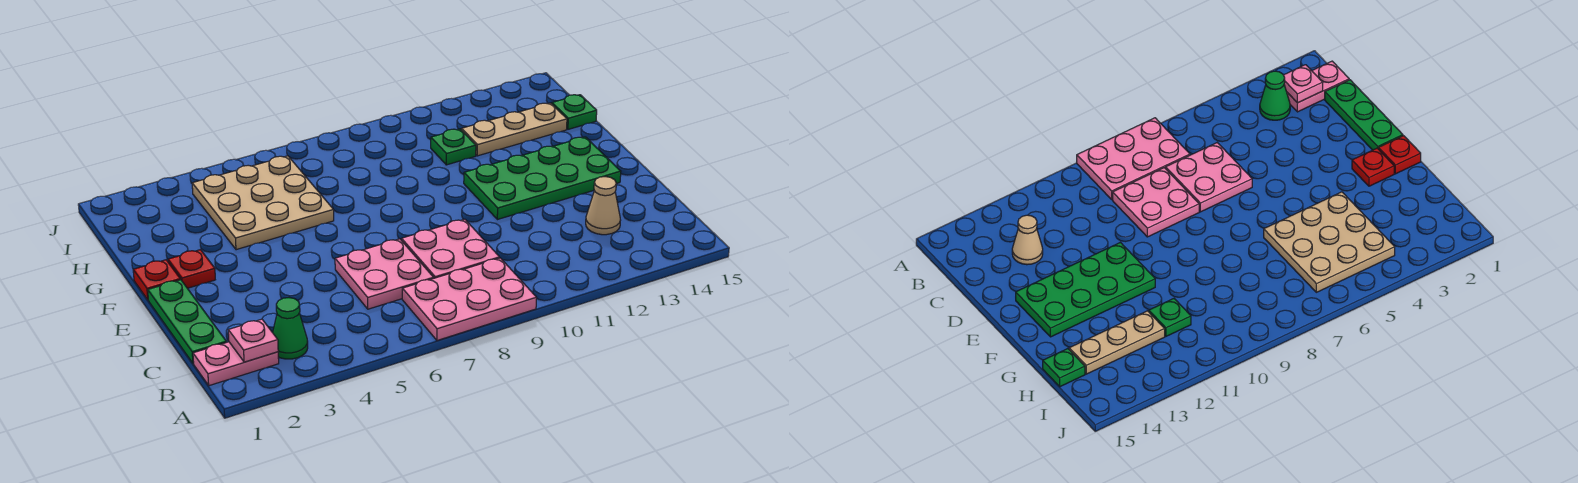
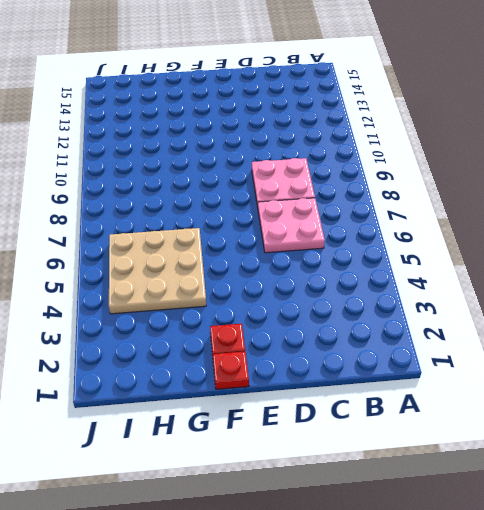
none -> pink 2x3 plate [402,258,537,341]
none -> pink 1x2 plate [193,342,279,386]
none -> green 1x1 cone [273,298,308,359]

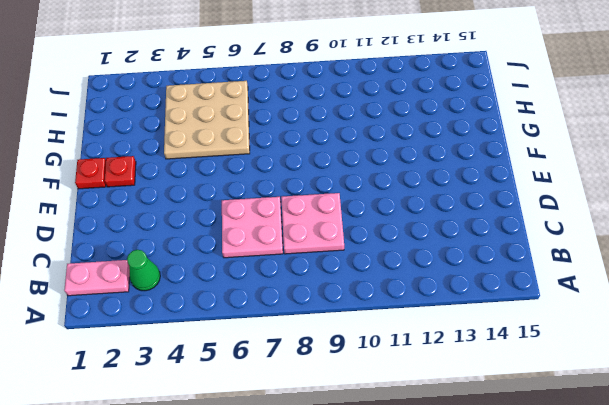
none -> pink 2x3 plate [402,258,537,341]
none -> green 1x3 plate [148,280,226,364]
none -> tan 1x1 cone [586,177,620,235]

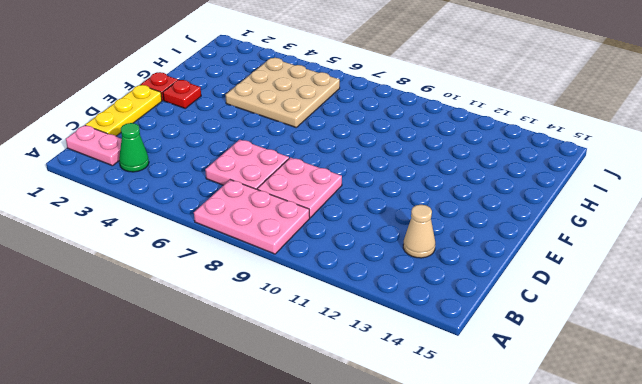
yellow 1x3 plate [86,85,162,136] -> green 1x3 plate [148,280,226,364]
none -> green 2x4 plate [464,137,621,220]
none -> green 1x1 plate [431,129,476,165]
none -> tan 1x3 plate [462,103,567,156]

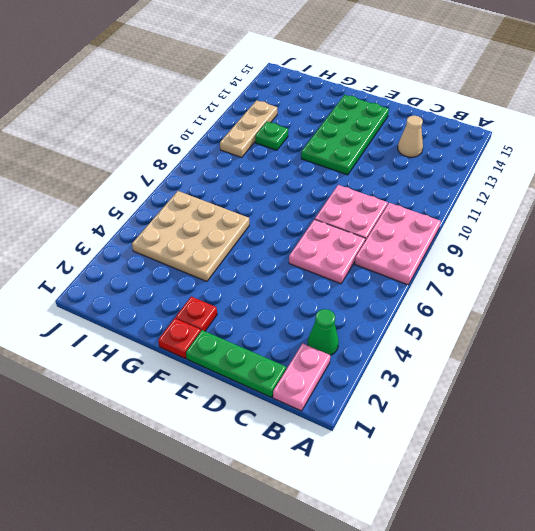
tan 1x3 plate [220,100,277,157] -> tan 1x3 plate moved to [462,103,567,156]
none -> green 1x1 plate [552,95,597,129]
none -> pink 1x1 plate [228,319,278,362]

